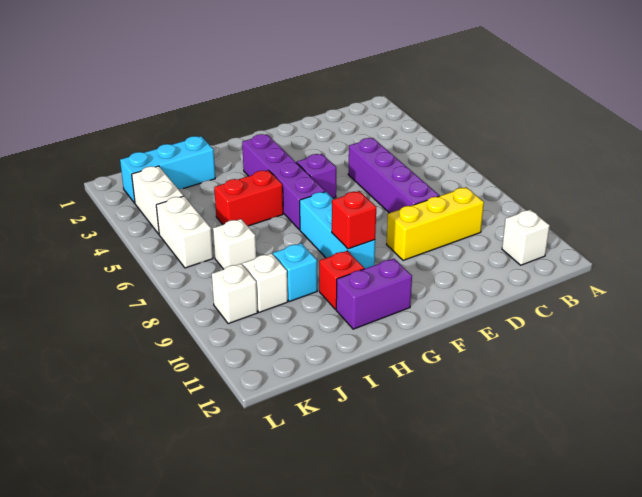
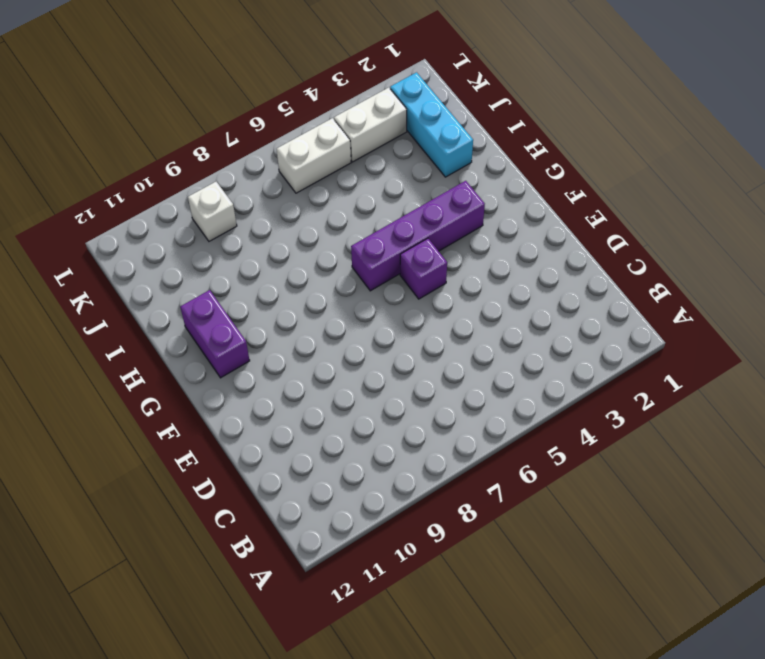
none -> white 1x1 brick [502,210,550,265]
none -> yellow 1x3 brick [387,187,484,260]
none -> purple 1x4 brick [348,138,439,213]

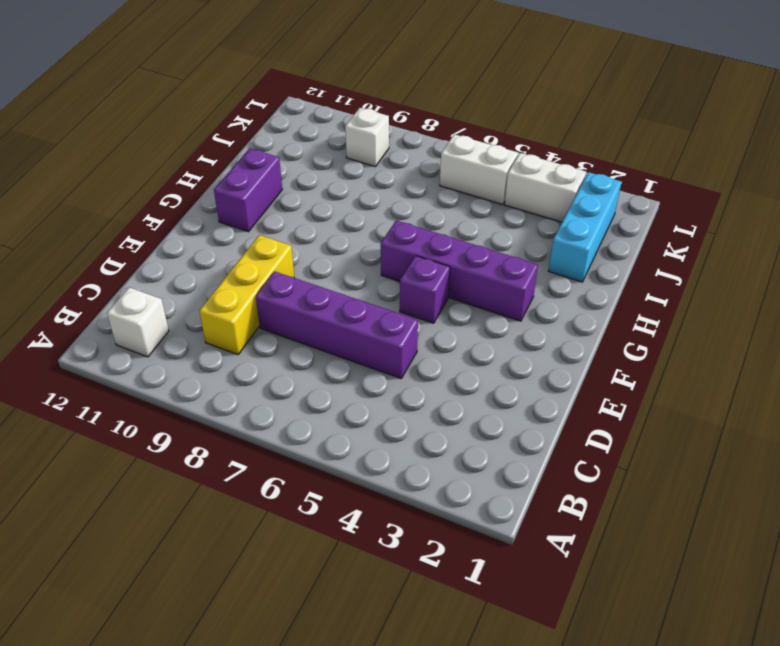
none -> cyan 1x3 brick [300,192,375,269]
none -> red 1x2 brick [214,170,283,226]
none -> red 1x1 brick [319,251,364,309]

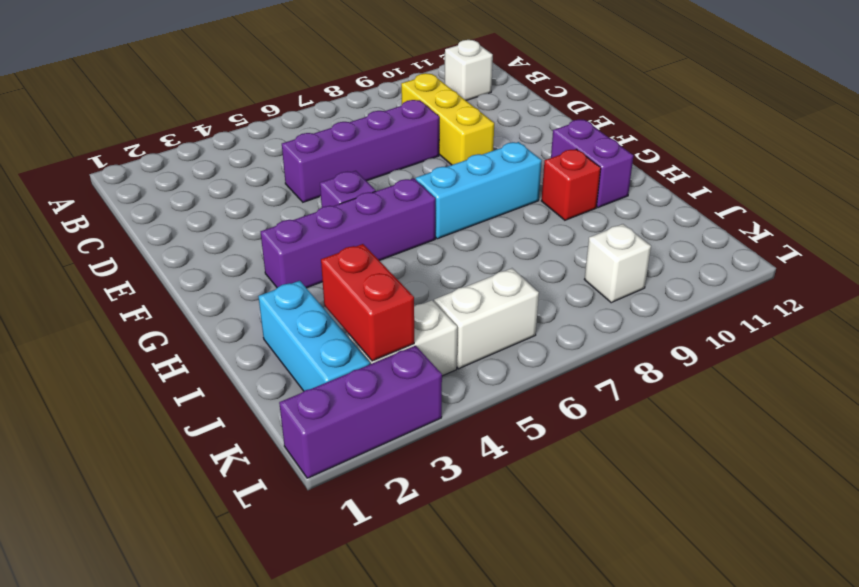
red 1x2 brick [321,244,414,361] -> red 1x2 brick moved to [214,170,283,226]
purple 1x3 brick [279,346,442,478] -> none
none -> cyan 1x1 brick [273,243,317,302]
none -> white 1x1 brick [213,219,256,269]
none -> white 1x1 brick [243,253,288,312]

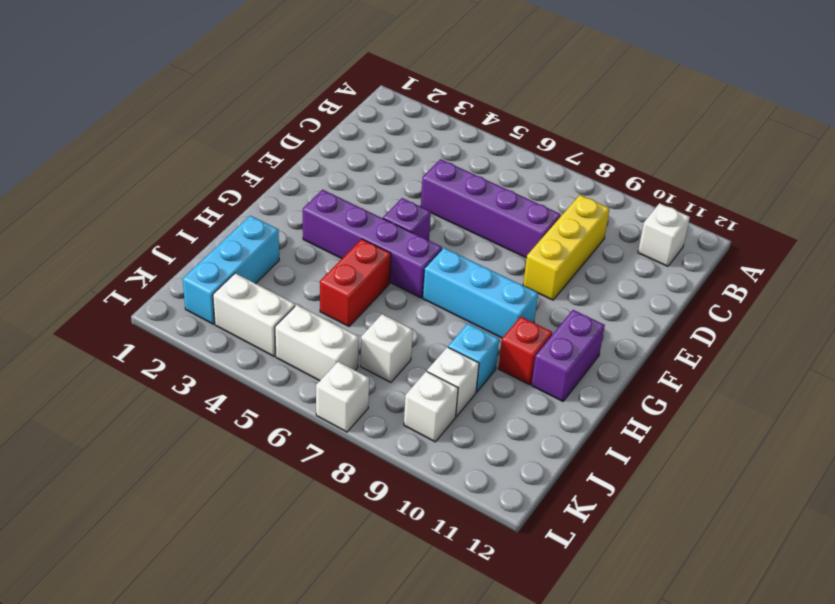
white 1x1 brick [316,362,369,432] -> none
none -> red 1x1 brick [332,191,376,249]

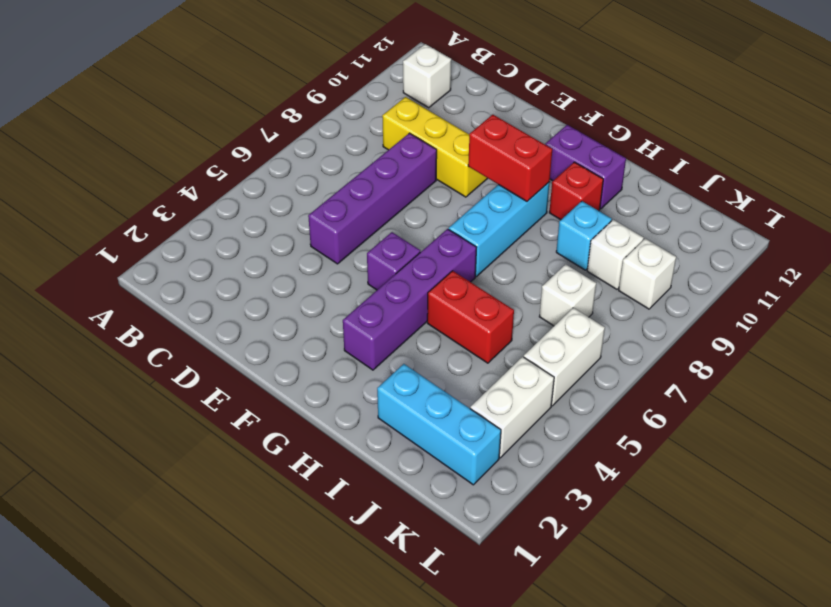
red 1x2 brick [468,115,552,201] -> red 1x1 brick [332,191,376,249]

